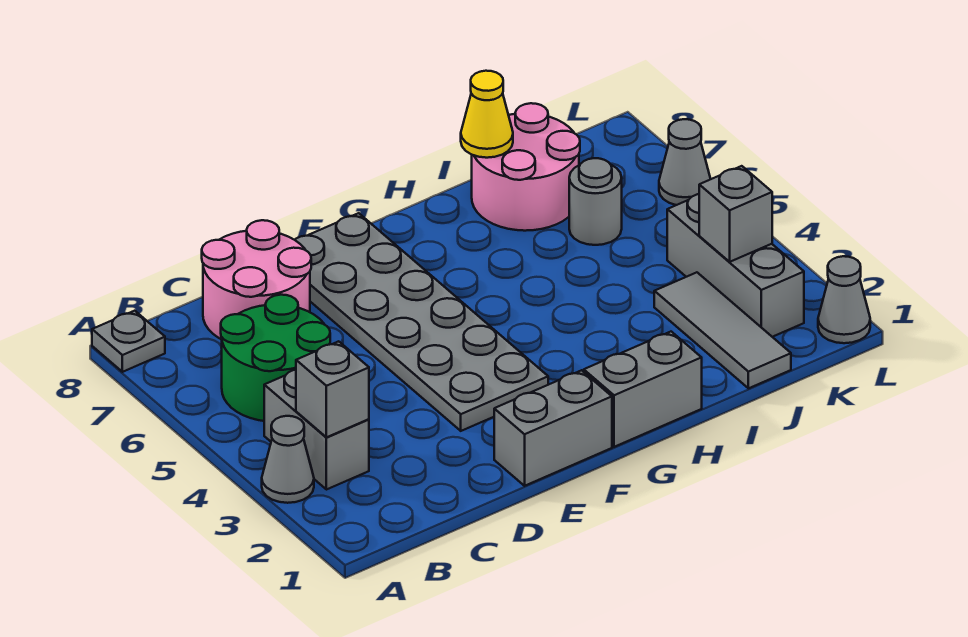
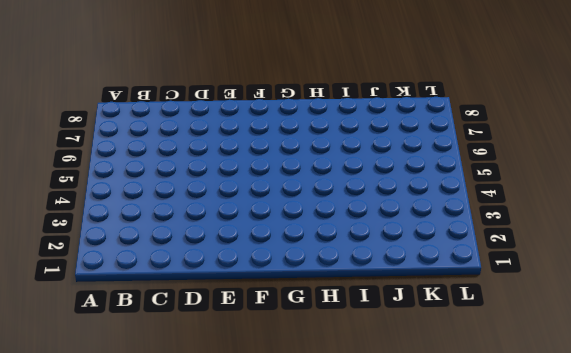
none -> grey 1x1 cone [262,416,314,503]
none -> grey 1x1 plate [92,311,165,372]
none -> grey 1x2 brick [264,370,369,490]

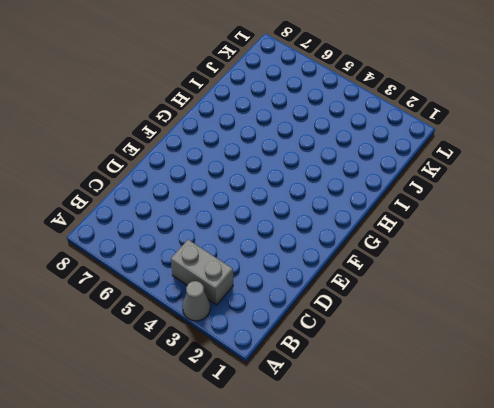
none -> grey 1x1 plate [92,311,165,372]
none -> green 2x2 round brick [221,295,330,421]
none -> pink 2x2 round brick [202,220,311,339]

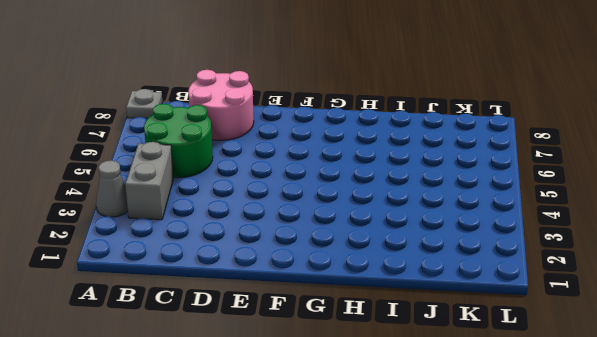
none -> grey 1x2 brick [494,370,612,486]
none -> grey 2x6 plate [295,213,548,431]
none -> grey 1x2 brick [584,332,702,447]

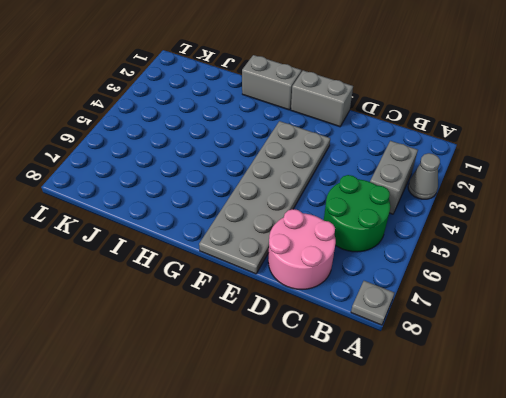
none -> pink 2x2 round brick [472,103,580,231]
none -> grey 1x3 tile [654,272,791,388]
none -> grey 1x1 round brick [569,158,622,245]

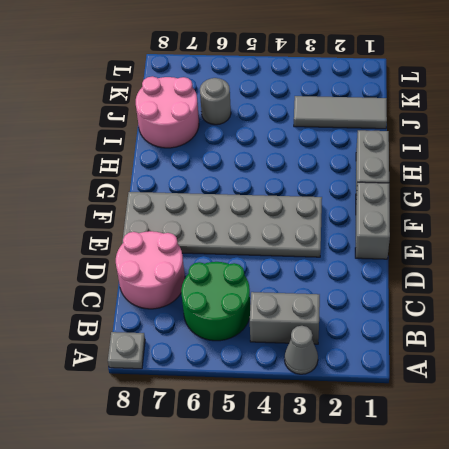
none -> grey 1x3 brick [667,194,804,337]
none -> grey 1x1 cone [818,256,870,343]
none -> grey 1x1 cone [659,119,710,205]

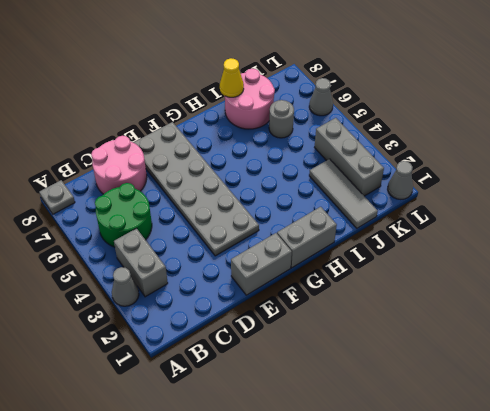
none -> grey 1x1 brick [296,341,369,437]
none -> grey 1x1 brick [699,166,772,262]

